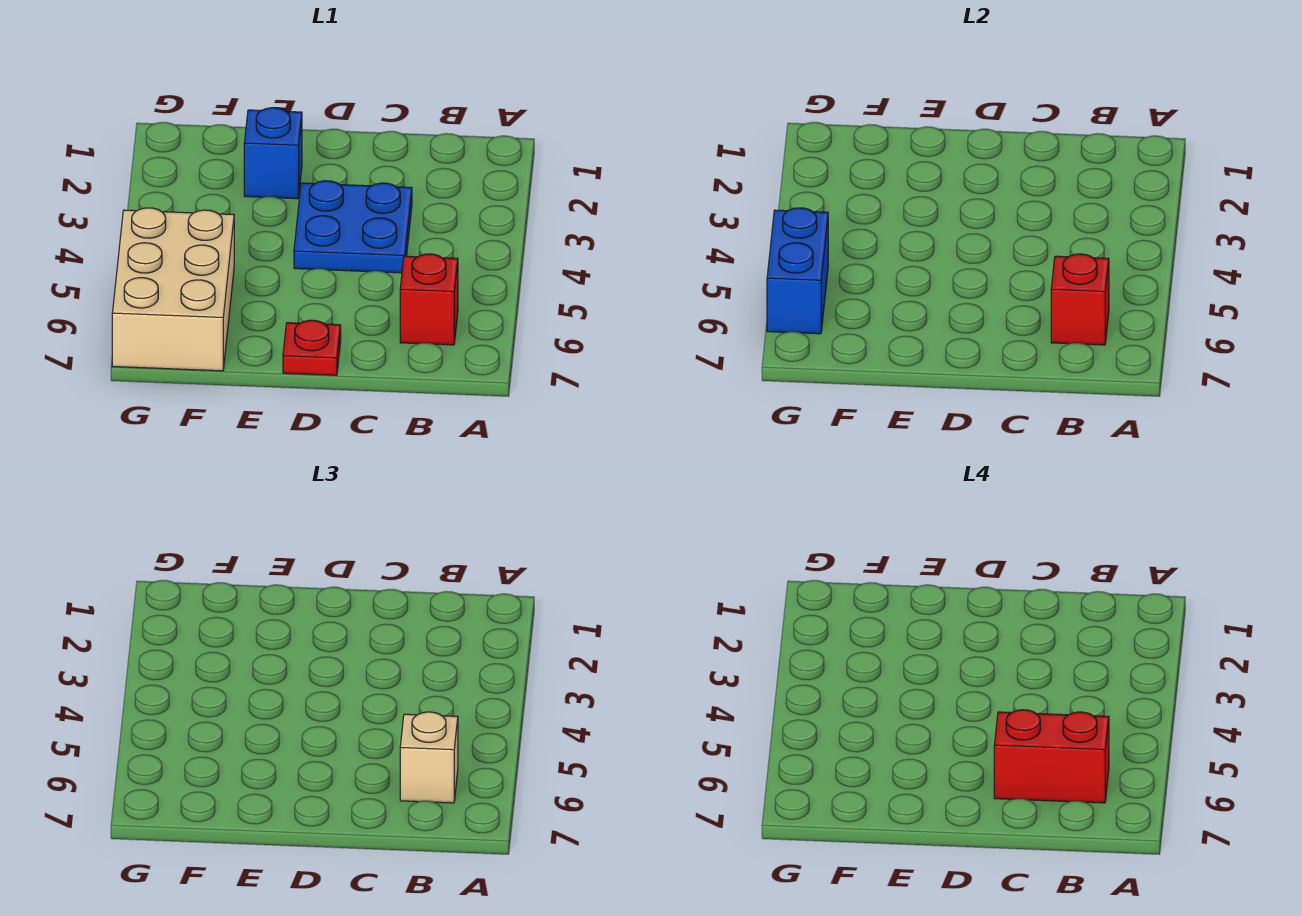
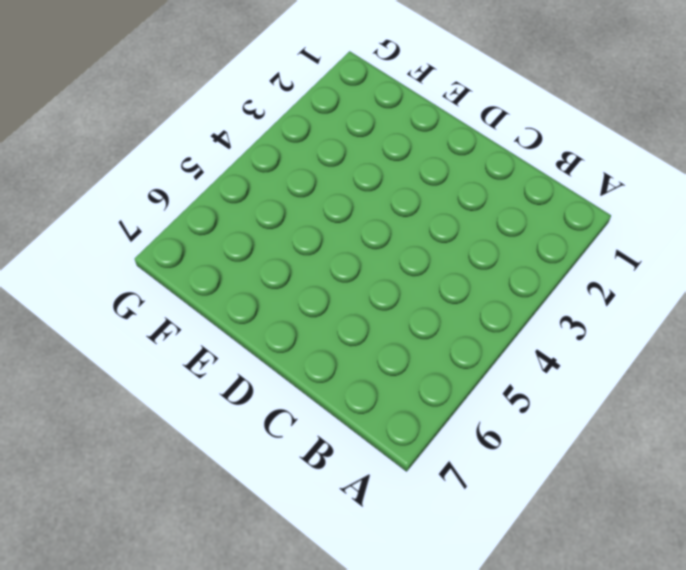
none -> red 1x1 brick [400,254,458,345]
none -> blue 2x2 plate [294,181,412,273]

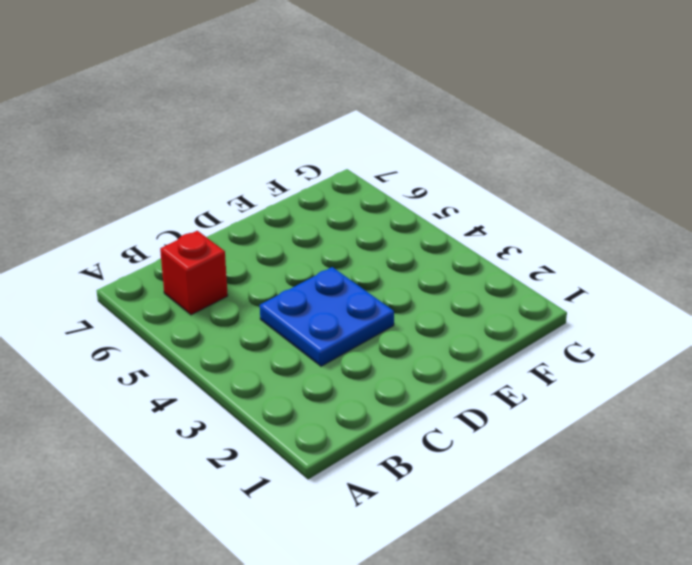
none -> red 1x1 plate [283,320,341,375]
none -> blue 1x1 brick [244,108,302,199]

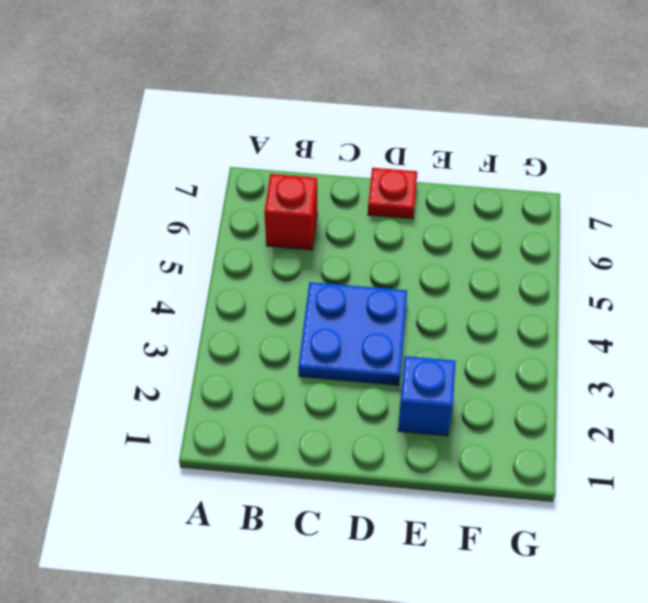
none -> tan 2x3 brick [112,208,234,371]
none -> red 1x1 brick [1051,254,1109,345]

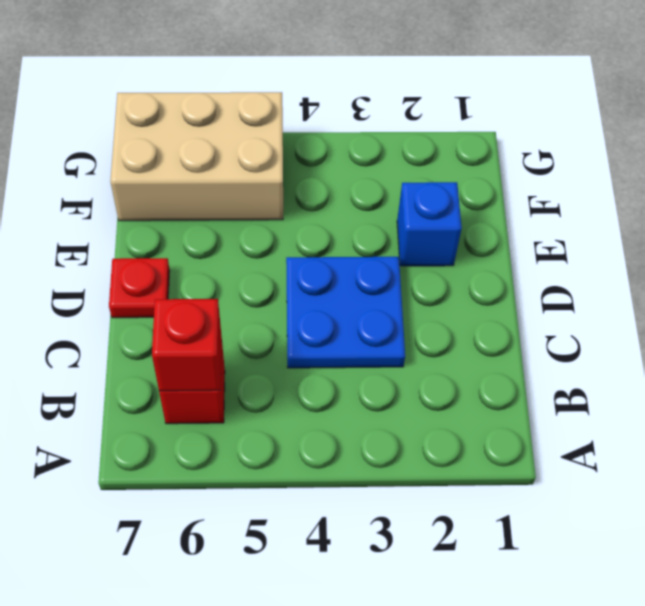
none -> blue 1x2 brick [767,208,828,334]
none -> tan 1x1 brick [400,712,458,803]

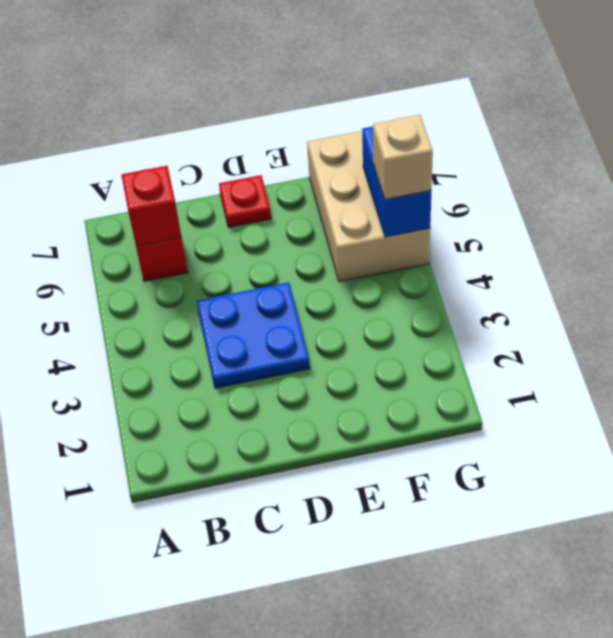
tan 1x1 brick [373,115,433,199] -> tan 1x1 brick moved to [400,712,458,803]
none -> blue 1x1 brick [244,108,302,199]
none -> red 1x2 brick [994,710,1109,803]

